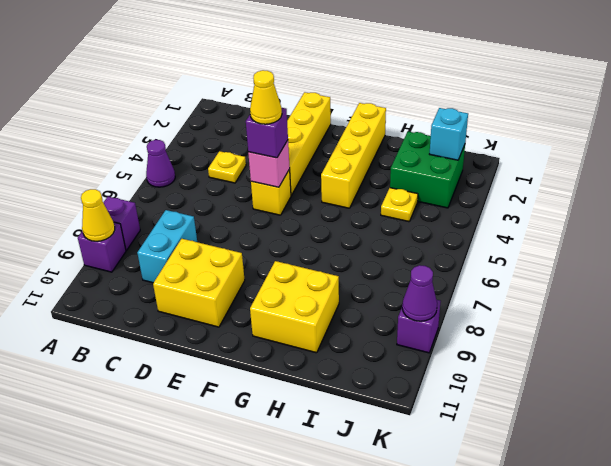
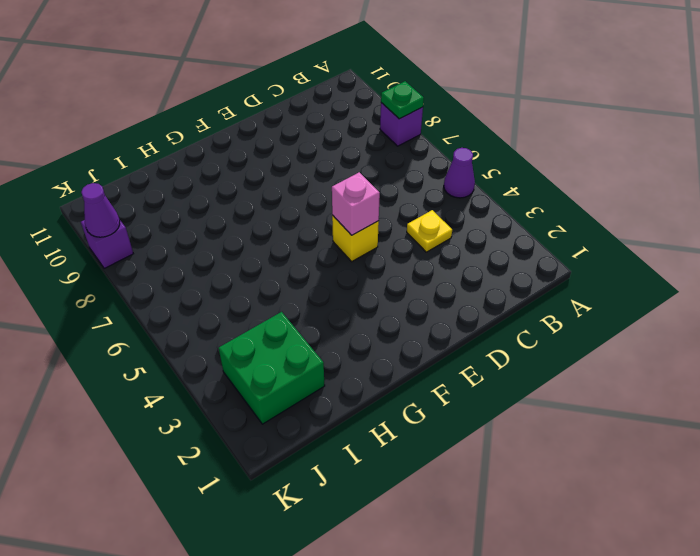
green 1x1 plate [381,81,424,119] -> none
none -> purple 1x1 brick [78,222,126,272]
none -> cyan 1x2 brick [137,210,197,283]
none -> yellow 2x2 brick [153,239,245,327]

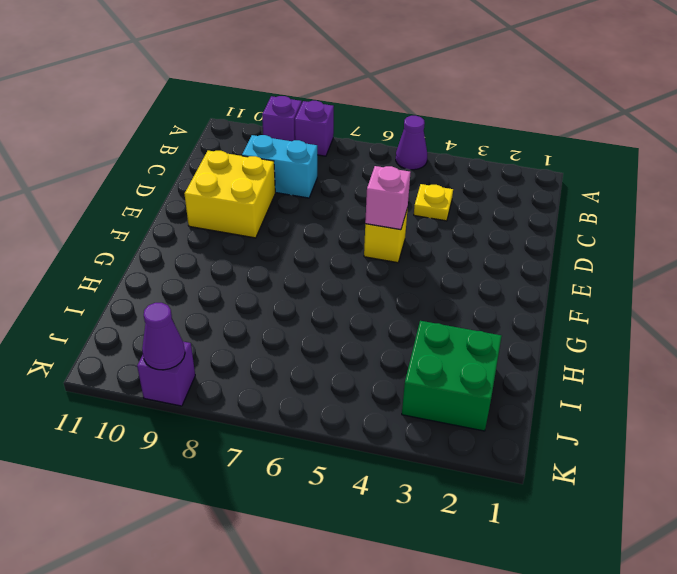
none -> yellow 1x4 brick [287,92,331,195]
none -> yellow 1x4 brick [321,103,386,208]
none -> yellow 2x2 brick [250,261,339,353]

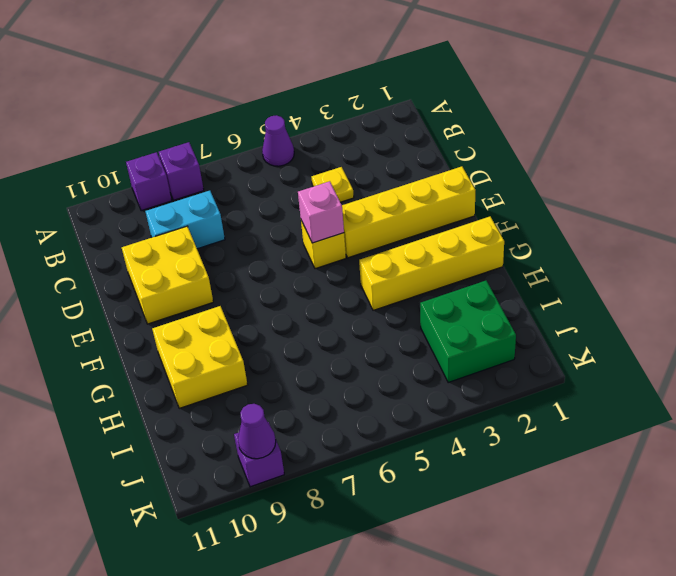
none -> yellow 1x1 plate [381,188,418,222]
none -> yellow 1x1 cone [81,189,115,241]
none -> cyan 1x1 brick [430,108,468,160]

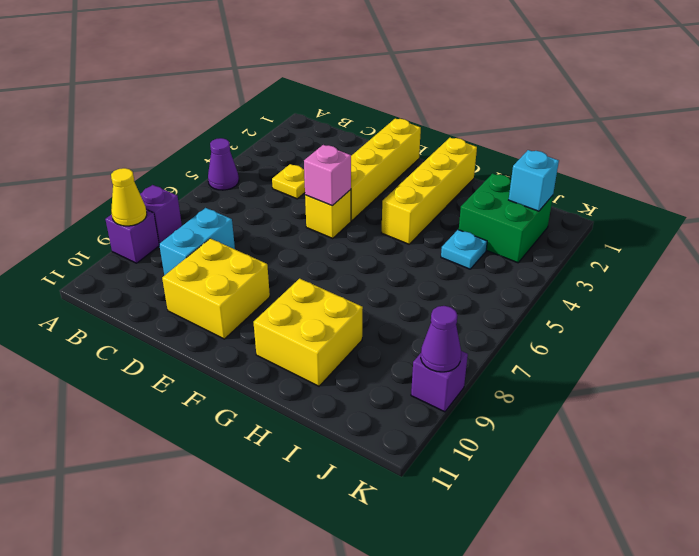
cyan 1x1 plate [441,230,487,269] -> yellow 1x1 plate [381,188,418,222]
none -> purple 1x1 brick [246,108,288,158]
none -> yellow 1x1 cone [250,70,282,124]

